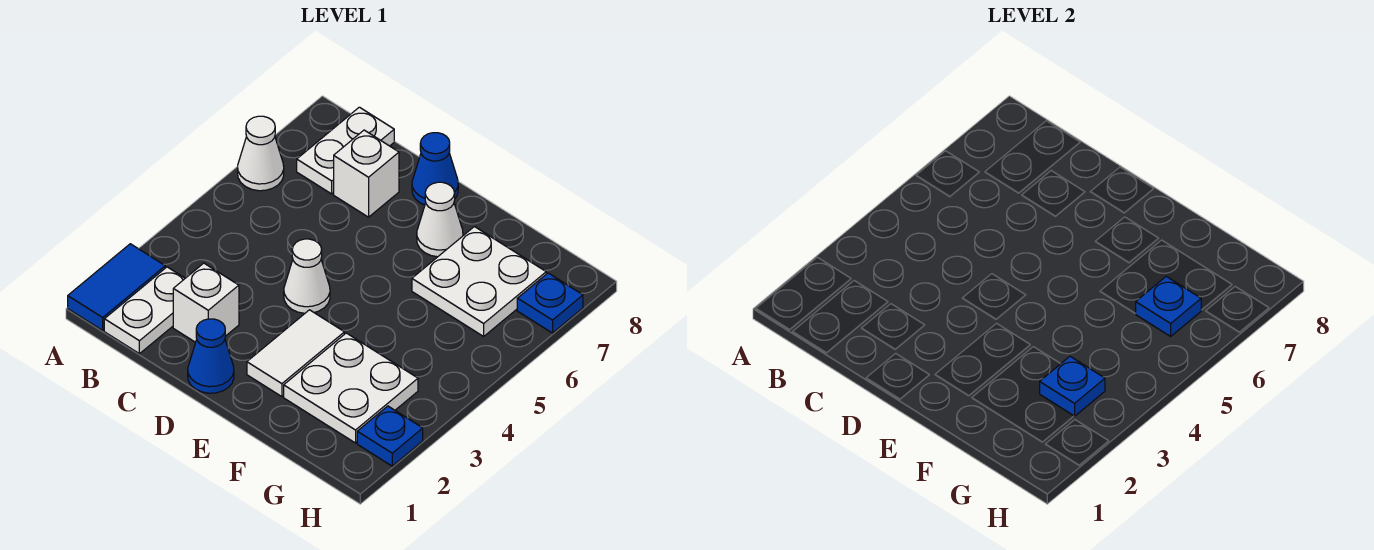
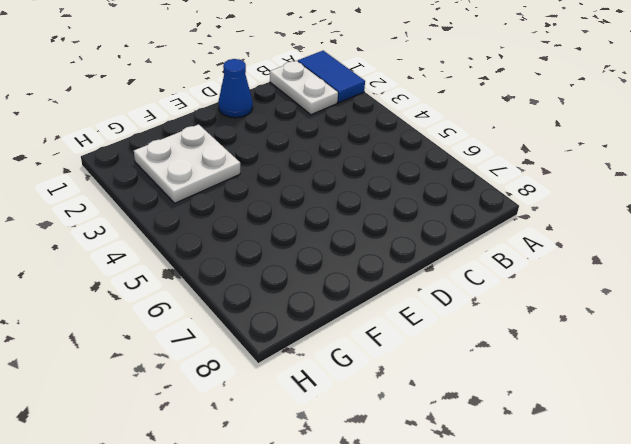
none -> white 1x1 cone [238,116,284,191]
none -> white 1x2 plate [297,107,394,194]
none -> white 1x1 brick [173,263,239,342]

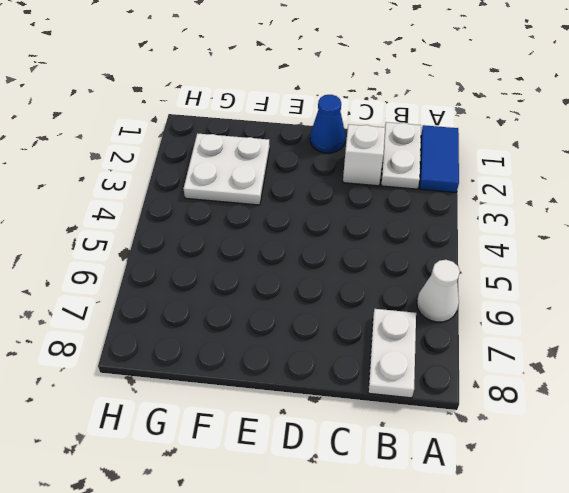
none -> white 1x1 brick [334,130,399,217]
none -> white 1x1 cone [284,239,330,313]
none -> blue 1x1 cone [412,133,458,205]

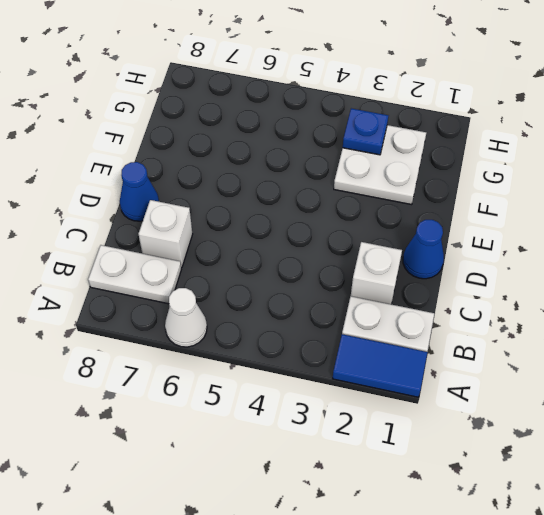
none -> white 1x1 cone [284,239,330,313]
none -> white 1x2 tile [247,310,344,397]
none -> white 1x1 cone [417,182,463,257]

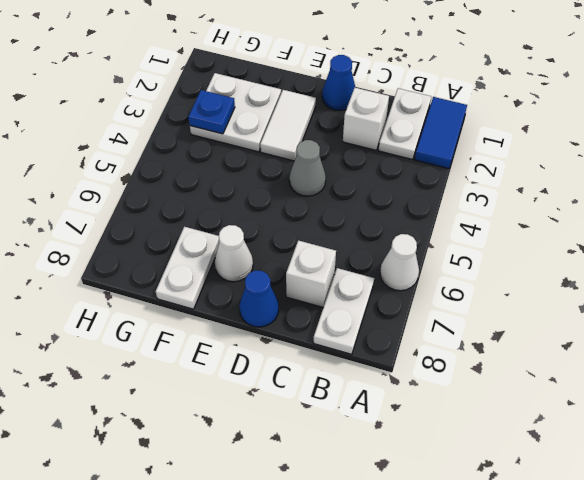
grey 1x1 cone [289,140,326,196] -> white 1x1 cone [284,239,330,313]
white 1x2 plate [156,227,219,309] -> white 2x2 plate [412,227,546,336]
none -> blue 1x1 plate [357,406,423,466]
none -> blue 1x1 plate [517,273,583,333]
none -> blue 1x1 plate [1135,276,1201,336]

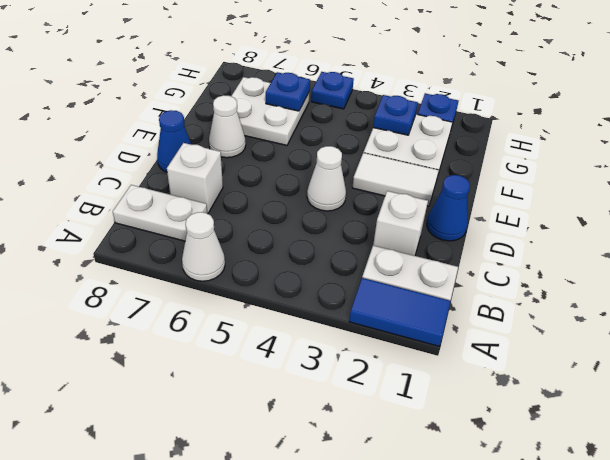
blue 1x1 plate [311,72,354,109] -> blue 1x1 plate moved to [517,273,583,333]

